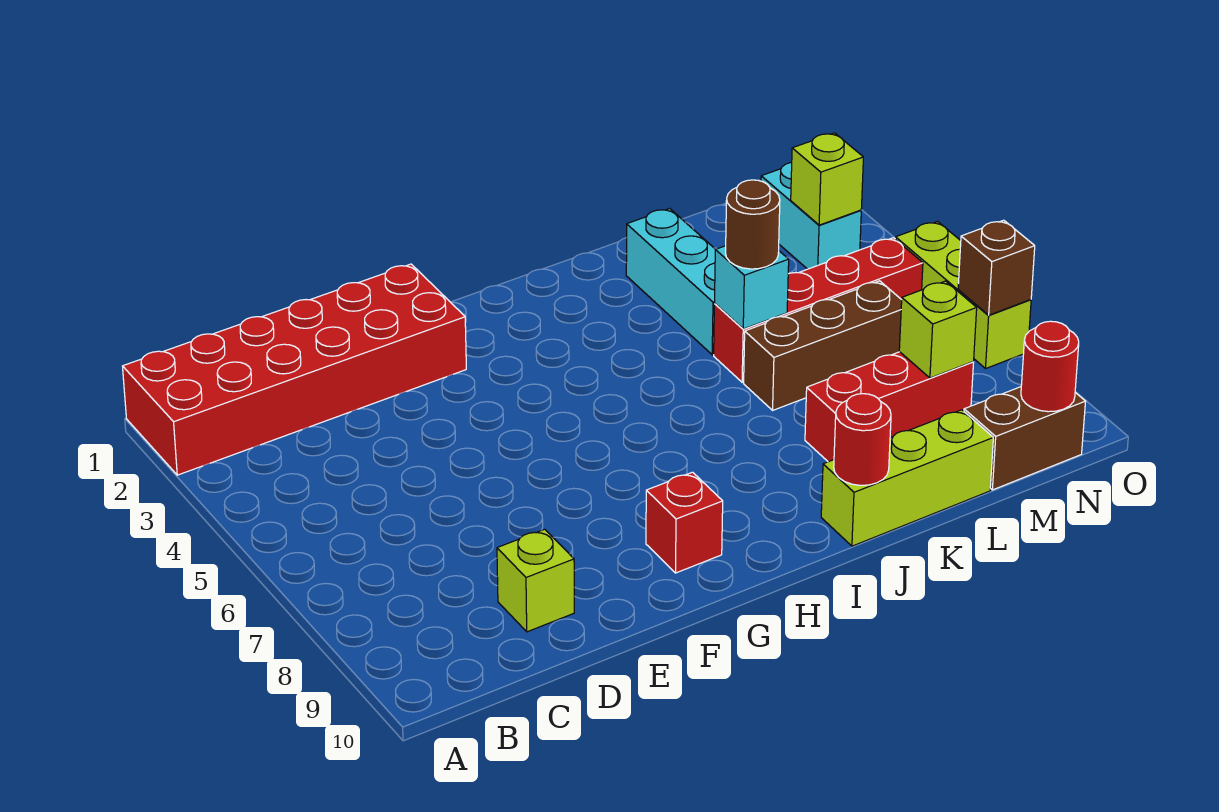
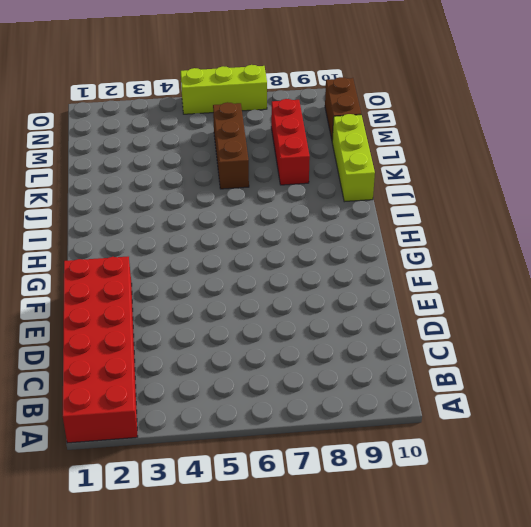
none -> lime 1x1 brick [497,529,574,632]
none -> red 1x1 brick [646,472,723,573]
none -> cyan 1x3 brick [626,208,715,355]

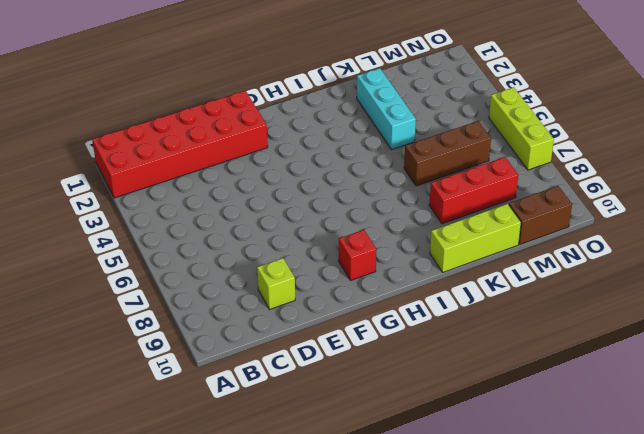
none -> red 1x4 brick [714,238,923,382]
none -> cyan 1x2 brick [761,163,861,269]
none -> red 1x1 round brick [834,394,891,485]

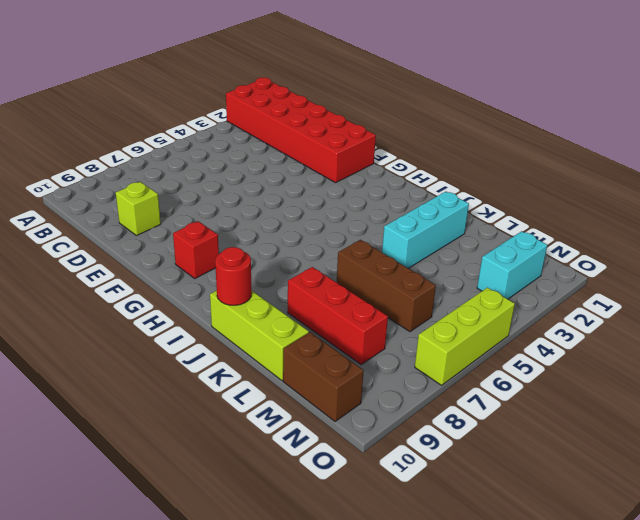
none -> red 1x4 brick [714,238,923,382]
none -> cyan 1x1 brick [715,246,789,329]
none -> lime 1x1 brick [899,281,977,378]

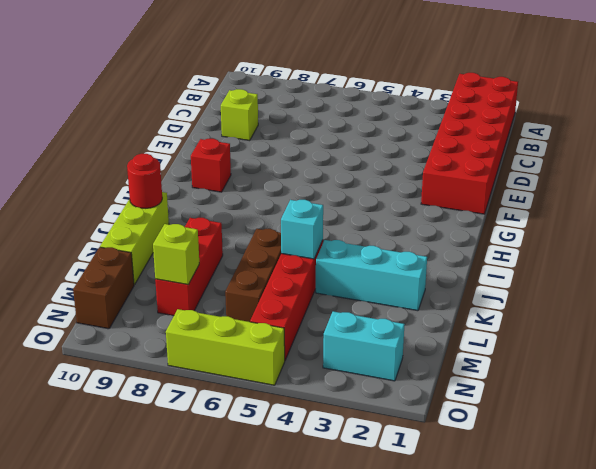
none -> lime 1x1 brick [791,133,863,225]
none -> red 1x1 round brick [1021,321,1079,412]
none -> brown 1x1 brick [958,220,1035,315]

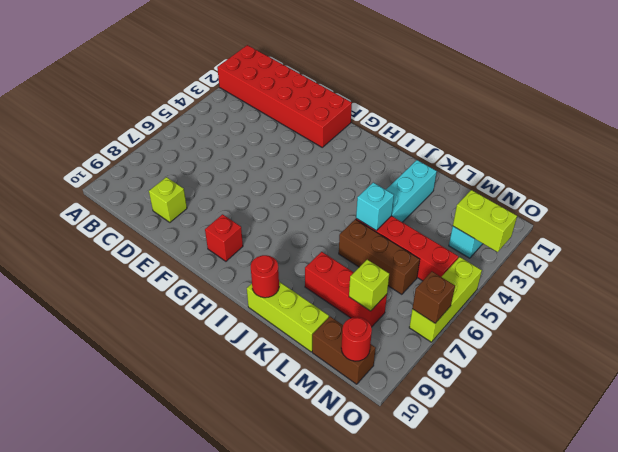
lime 1x2 brick [453,190,517,252] -> lime 1x1 brick [791,133,863,225]
none -> brown 1x1 round brick [726,180,780,269]

